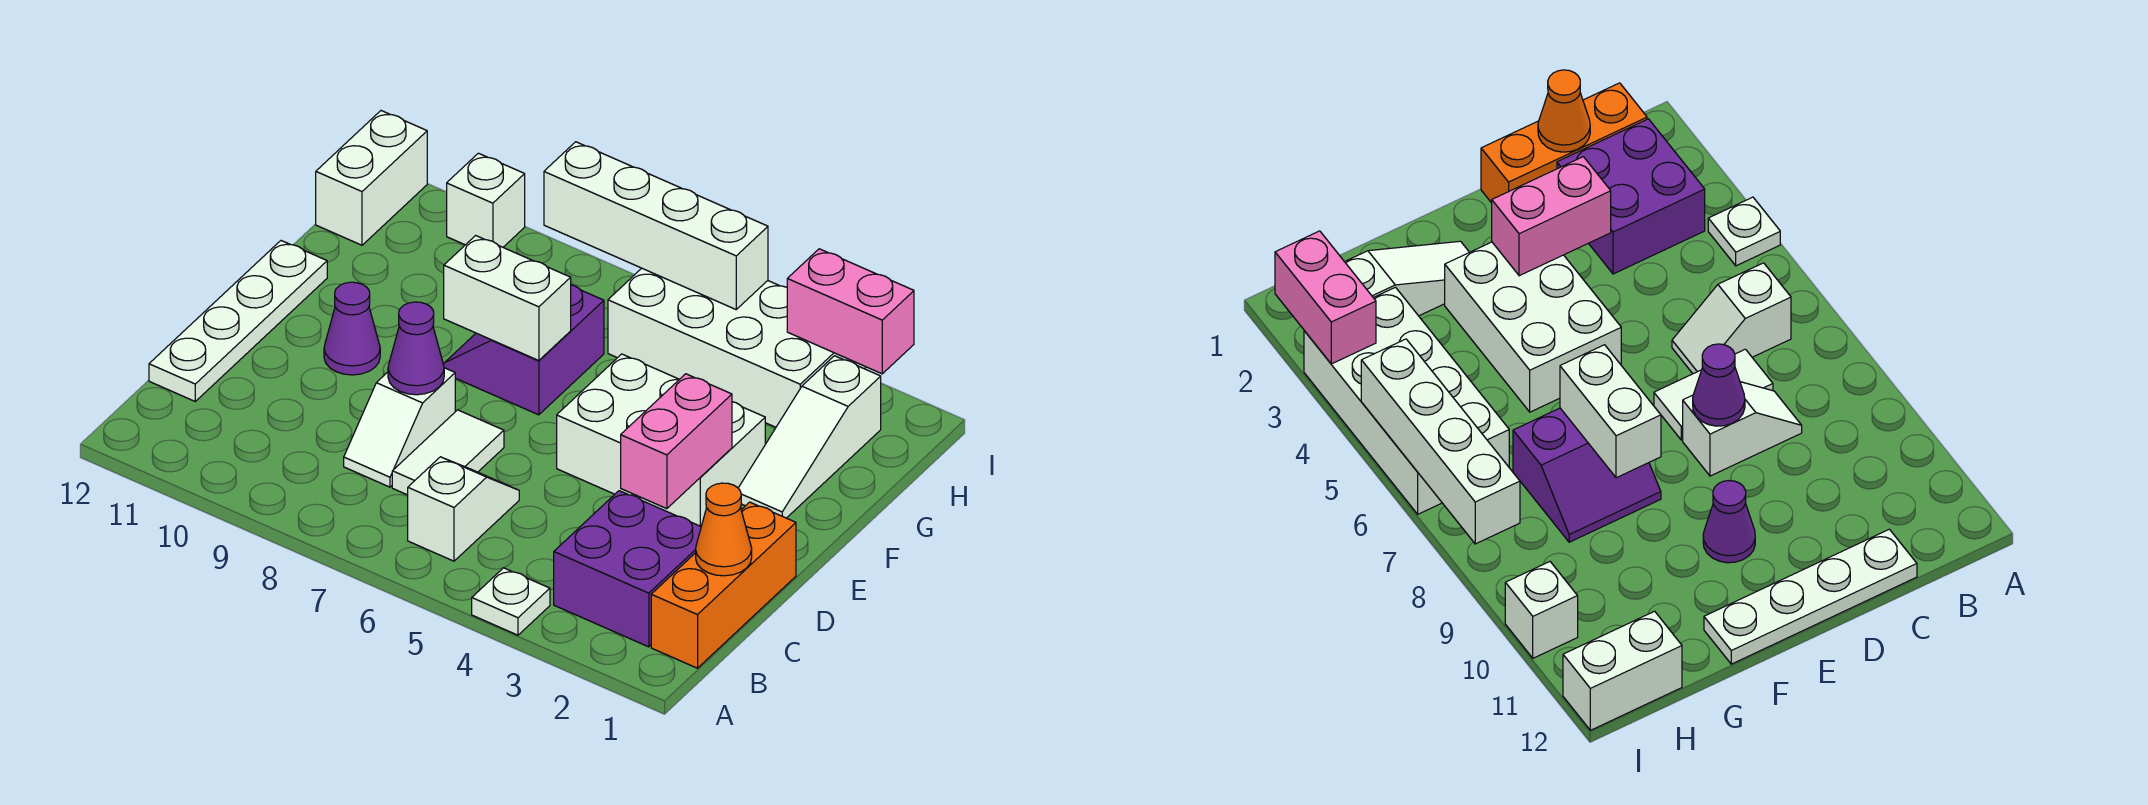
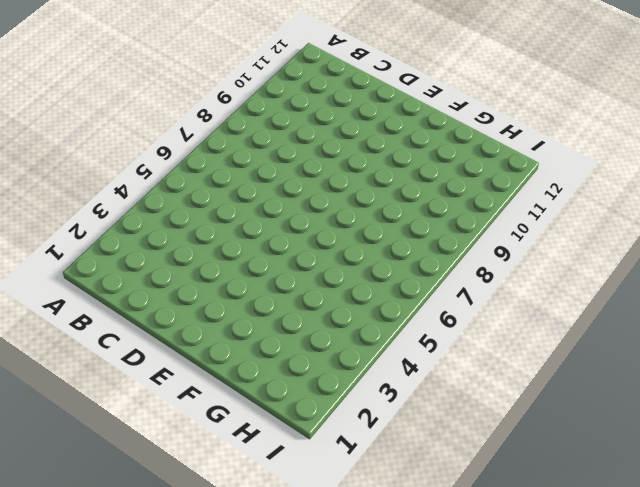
none -> white 1x1 plate [472,568,550,635]
none -> orange 1x3 brick [651,502,796,668]
none -> purple 2x2 brick [554,491,701,647]

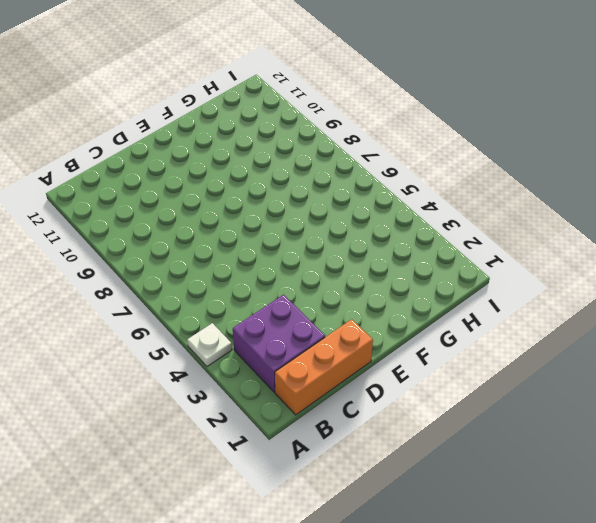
none -> white 1x2 slope [408,457,519,561]
none -> white 1x2 tile [392,410,504,495]
none -> white 1x2 slope [344,368,455,487]

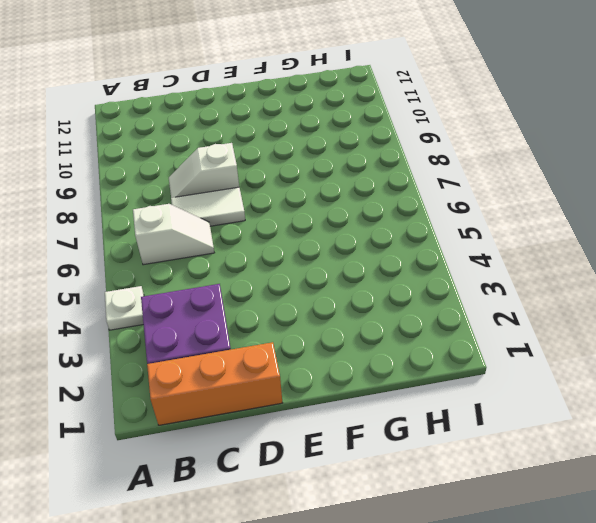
none -> white 1x4 plate [149,241,327,401]
none -> white 2x3 brick [557,354,765,526]
none -> purple 1x1 cone [324,282,380,375]

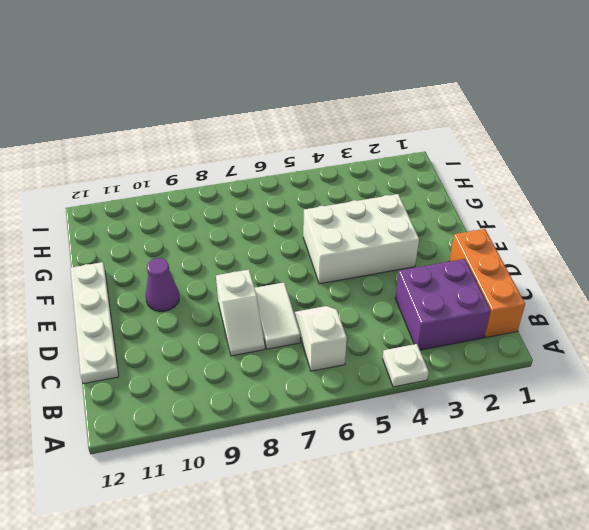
none -> white 1x3 slope [738,356,881,518]
none -> purple 2x2 slope [444,285,604,415]
none -> white 2x4 brick [608,268,865,427]

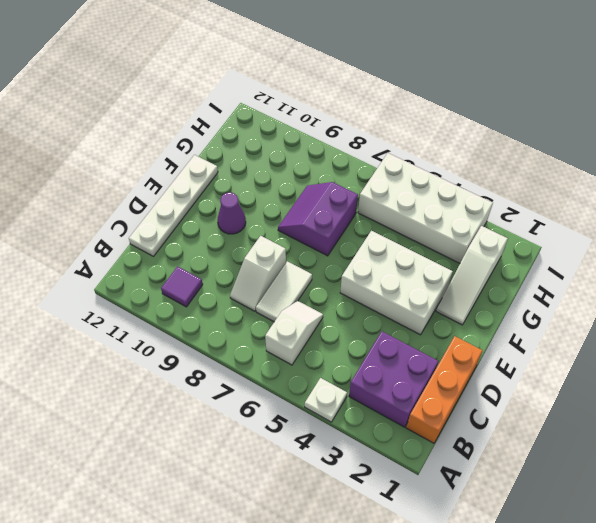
purple 1x1 tile [161,266,203,307] -> none
none -> white 1x2 brick [316,111,427,245]
none -> white 1x1 brick [447,153,525,247]
none -> orange 1x1 cone [696,483,752,576]

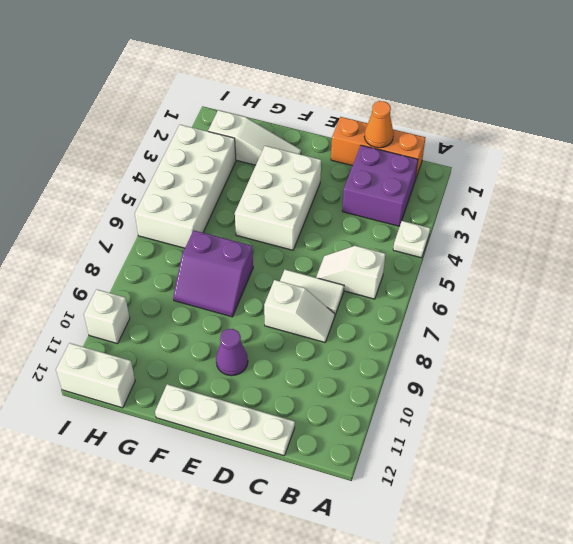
none -> pink 1x2 brick [621,374,732,509]
none -> purple 1x1 cone [388,302,444,395]
none -> white 1x2 brick [444,236,571,361]

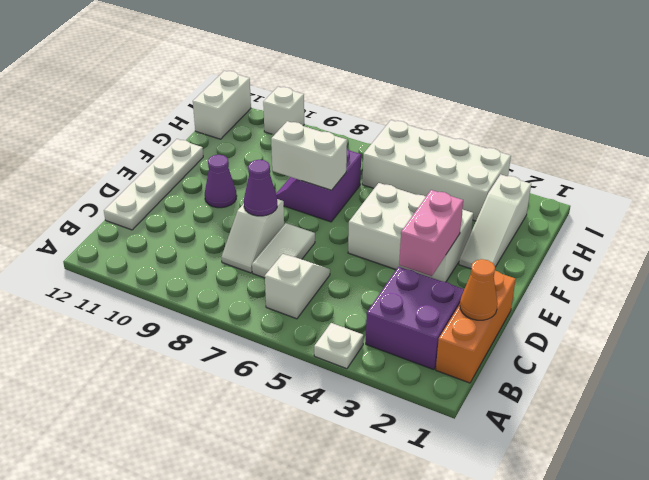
none -> pink 1x2 brick [787,249,914,374]
none -> white 1x4 brick [544,142,768,309]

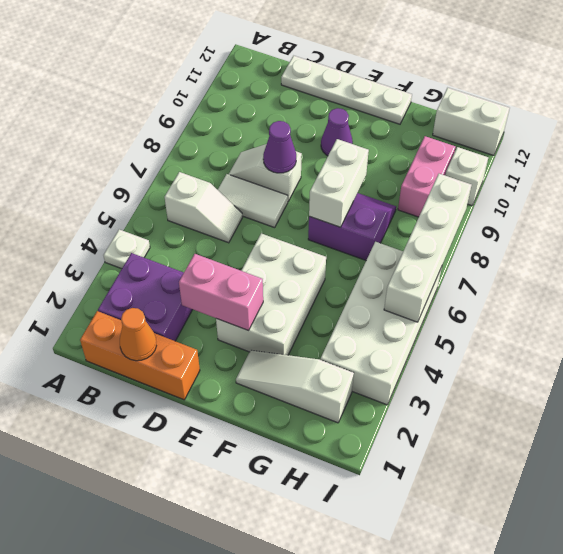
pink 1x2 brick [398,136,455,217] -> pink 1x2 brick moved to [787,249,914,374]

